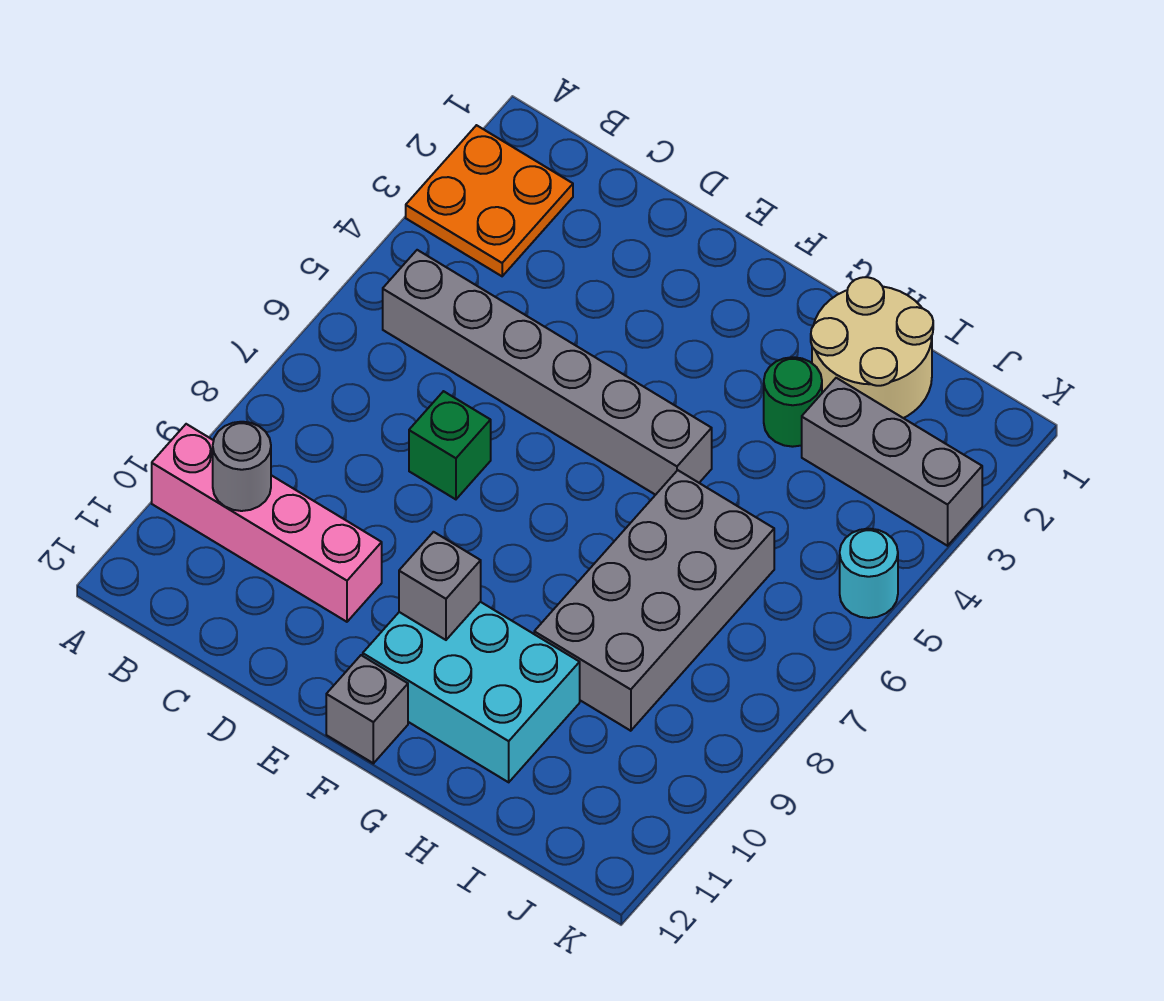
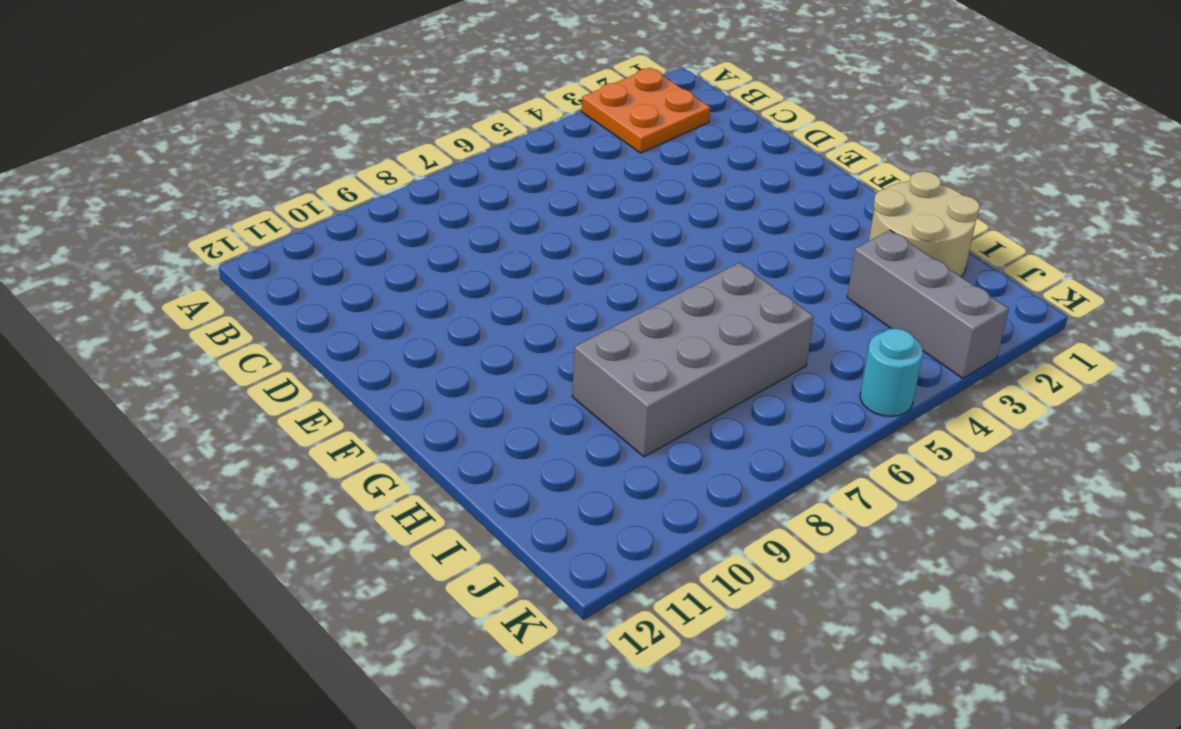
none -> pink 1x4 brick [152,424,382,622]
none -> grey 1x6 brick [383,250,712,495]
none -> green 1x1 brick [409,391,491,499]

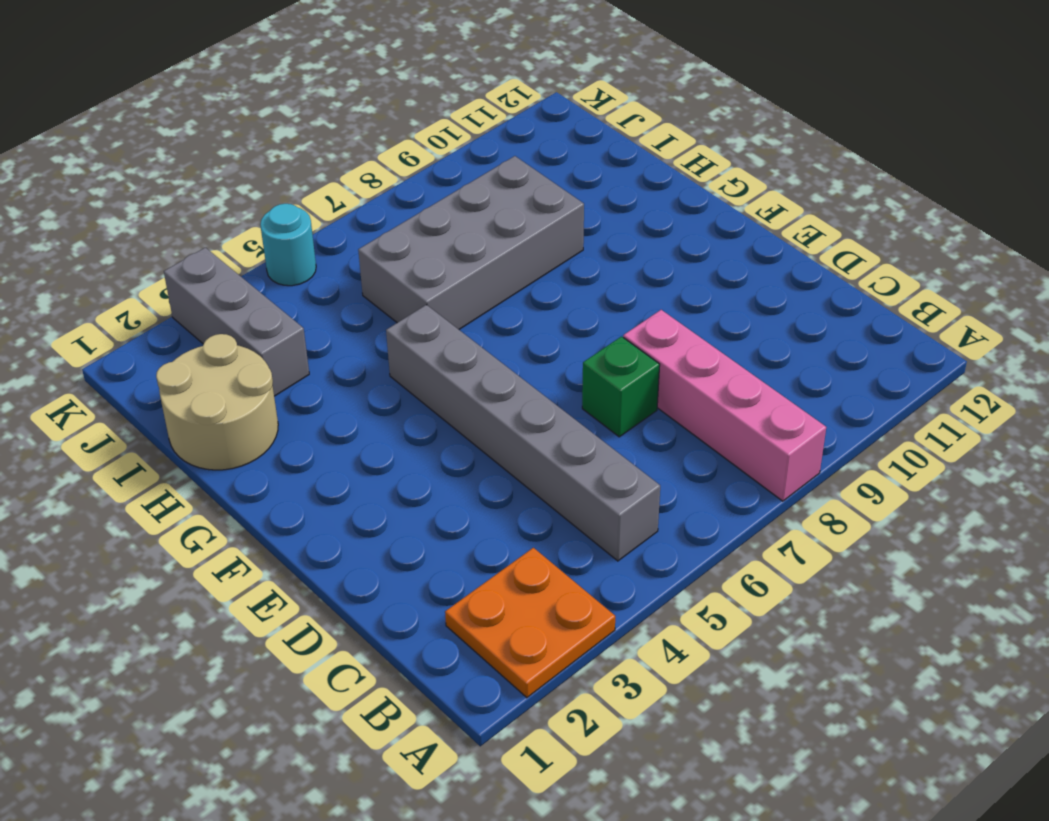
pink 1x4 brick [623,310,826,501] -> pink 1x4 brick moved to [152,424,382,622]
none -> cyan 2x3 brick [363,602,580,782]
none -> grey 1x1 brick [326,655,408,763]
none -> green 1x1 round brick [764,357,822,447]

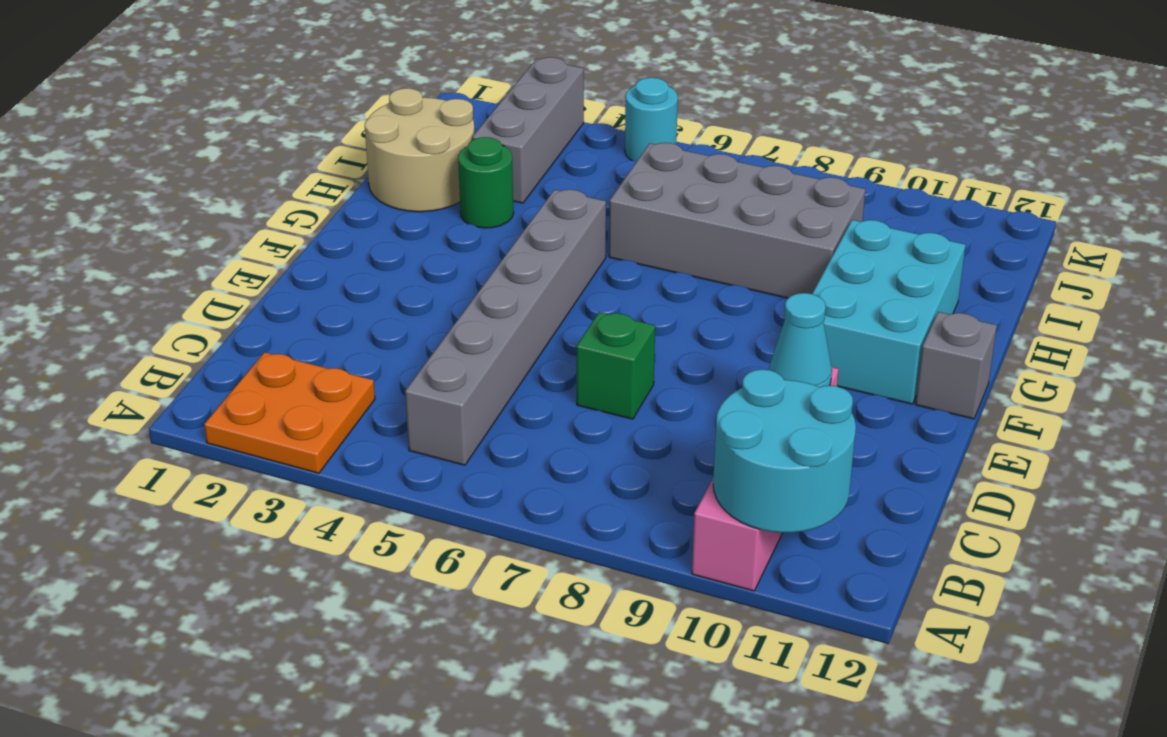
cyan 2x2 round brick [713,370,856,533] -> grey 1x1 round brick [213,422,271,511]
cyan 1x1 cone [769,293,832,387] -> none
none -> grey 1x1 brick [399,532,481,640]

